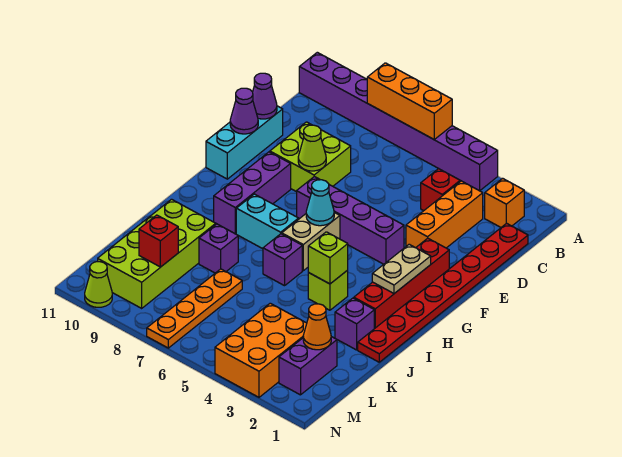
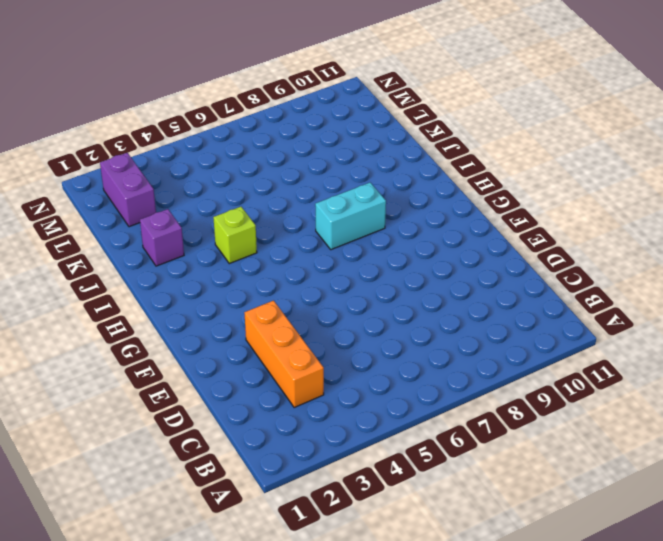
none -> purple 1x8 brick [299,52,498,191]
none -> orange 1x1 brick [485,178,524,227]
none -> red 1x8 plate [358,223,528,362]
none -> red 1x1 brick [421,169,460,211]

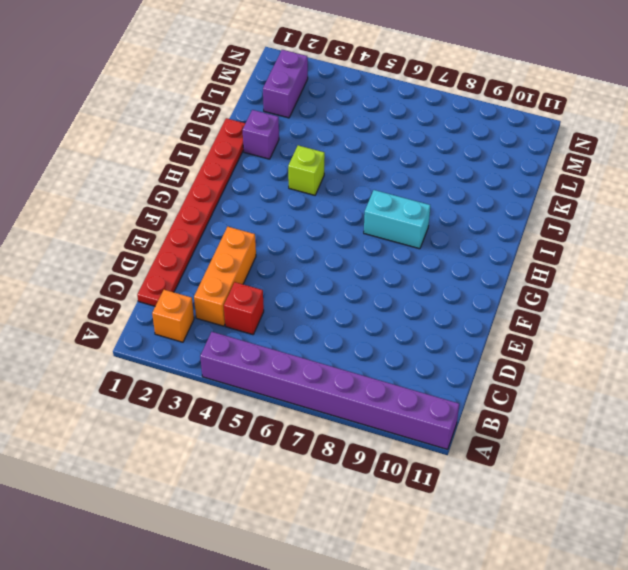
none -> lime 2x2 brick [270,122,351,192]
none -> cyan 1x3 brick [206,106,283,179]
none -> red 1x4 brick [354,238,449,329]
none -> purple 1x4 brick [297,177,404,264]

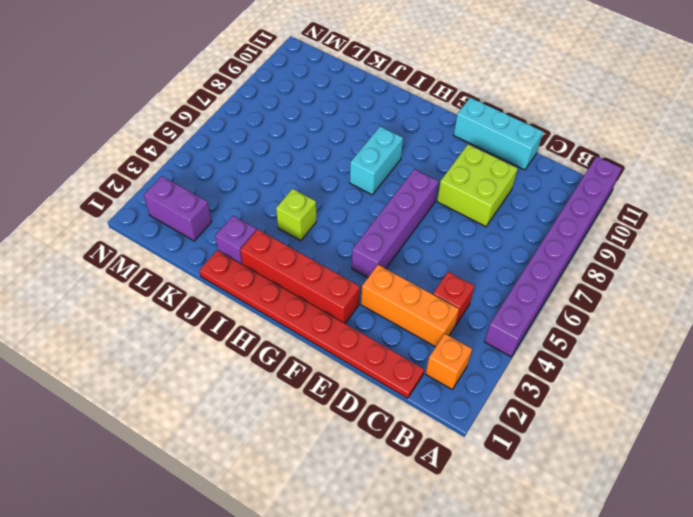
none -> purple 1x3 brick [214,152,291,234]
none -> tan 1x2 brick [282,213,340,271]
none -> purple 1x1 brick [263,234,302,286]
none -> purple 1x1 brick [199,224,238,273]

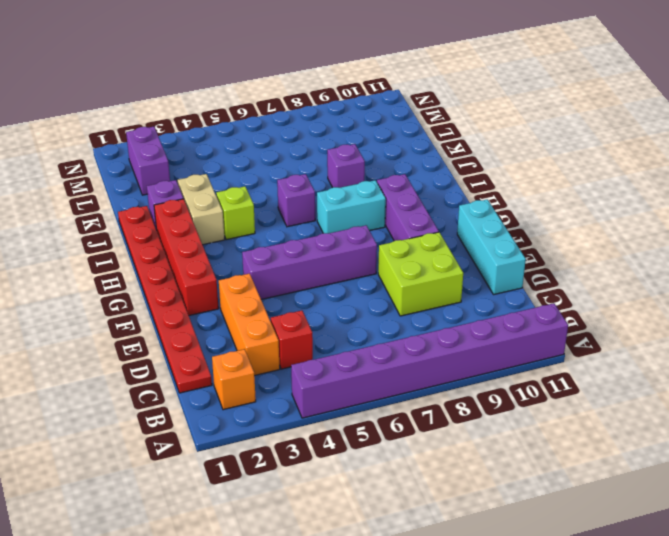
tan 1x2 brick [178,174,225,245] -> tan 1x2 brick moved to [282,213,340,271]
none -> lime 2x4 brick [98,199,216,308]
none -> orange 1x4 plate [147,269,242,348]
none -> orange 2x3 brick [215,303,307,397]
none -> lime 1x1 cone [85,261,112,307]

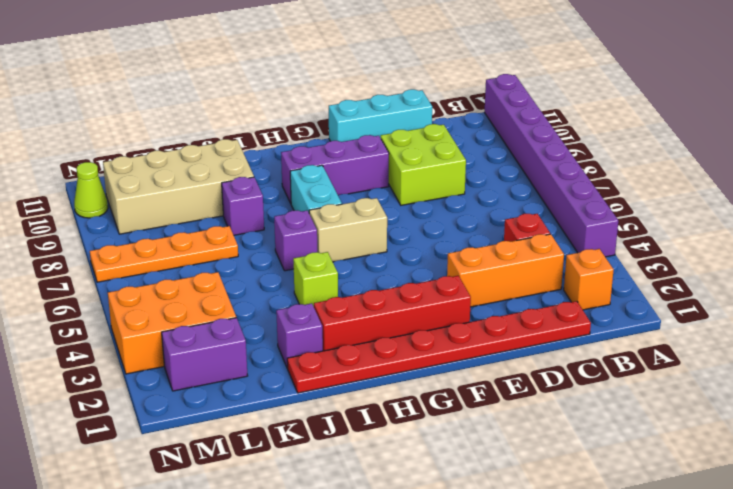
tan 2x4 brick [103,139,254,234] -> lime 2x4 brick [98,199,216,308]
none -> purple 1x4 brick [297,177,404,264]
none -> orange 1x3 brick [367,63,452,139]
none -> purple 1x1 cone [253,73,277,119]
none -> lime 1x1 cone [298,125,326,171]

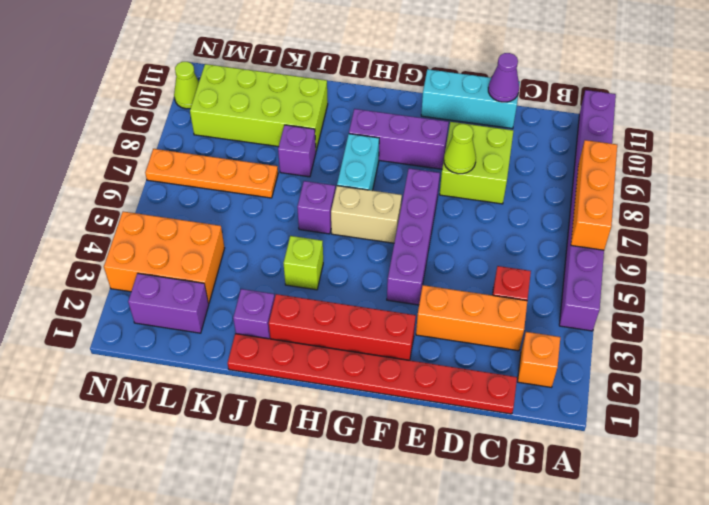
none -> purple 1x1 cone [230,88,258,134]
none -> tan 1x2 plate [372,244,431,293]
none -> cyan 1x1 cone [306,180,334,226]
none -> lime 1x1 brick [308,232,348,284]

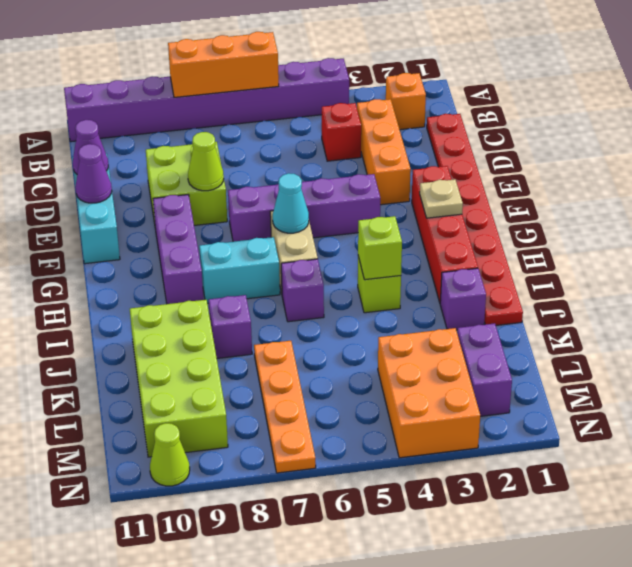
tan 1x1 plate [420,179,463,218] -> tan 1x2 plate [372,244,431,293]
none -> orange 1x1 cone [303,304,331,350]
none -> red 1x1 brick [139,215,178,267]

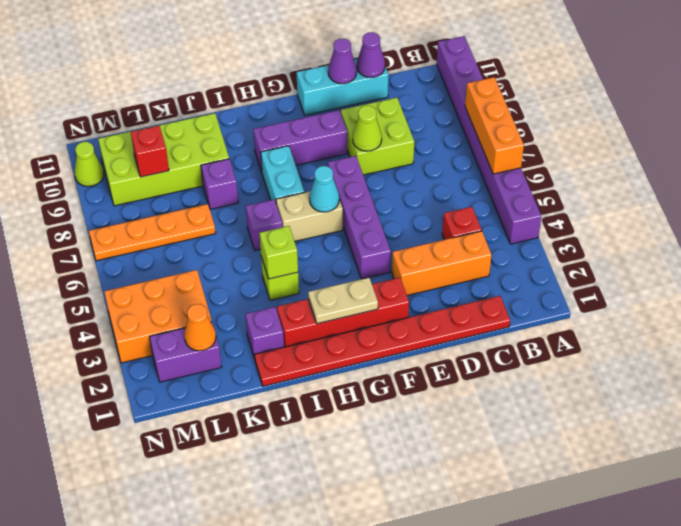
none -> orange 1x1 brick [485,178,524,227]

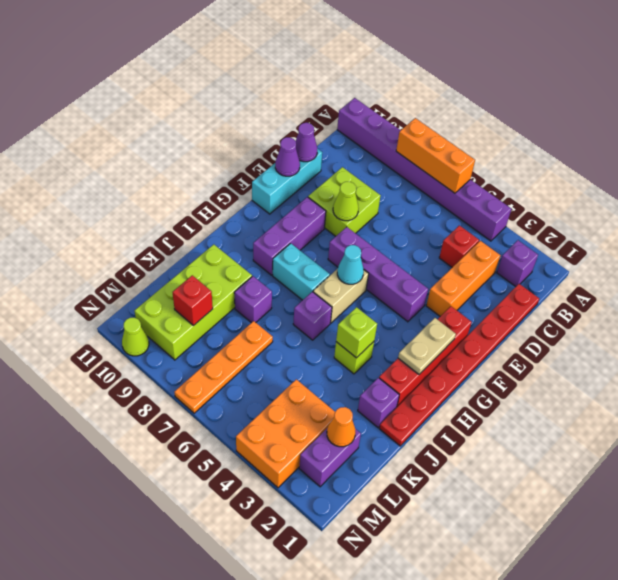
purple 1x1 brick [497,240,538,287] -> orange 1x1 brick [485,178,524,227]

